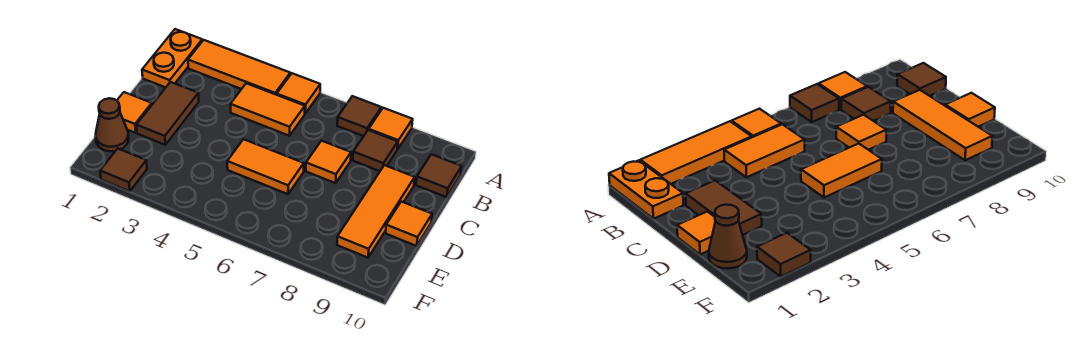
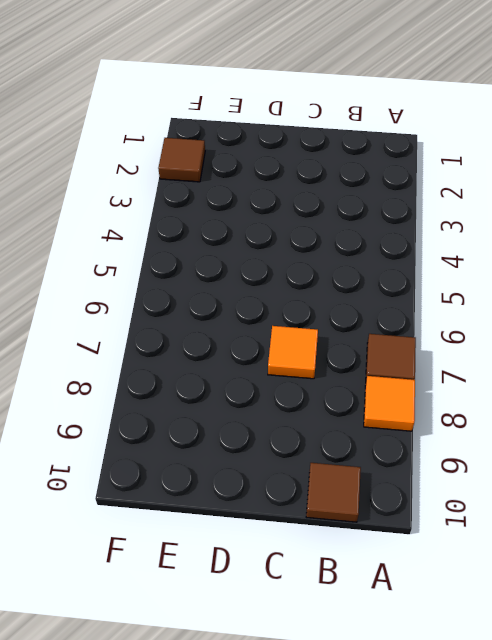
none -> orange 1x2 plate [142,29,202,87]
none -> orange 1x3 tile [188,40,290,95]
none -> orange 1x1 tile [277,73,320,113]

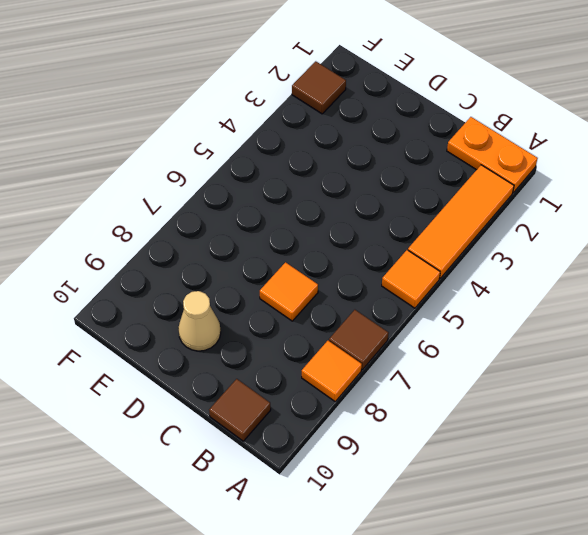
tan 1x1 cone [178,291,221,351] -> orange 1x3 tile [337,165,415,258]
none -> orange 1x2 tile [230,83,305,136]
none -> brown 1x1 tile [353,130,398,171]
none -> brown 1x2 tile [137,82,199,145]

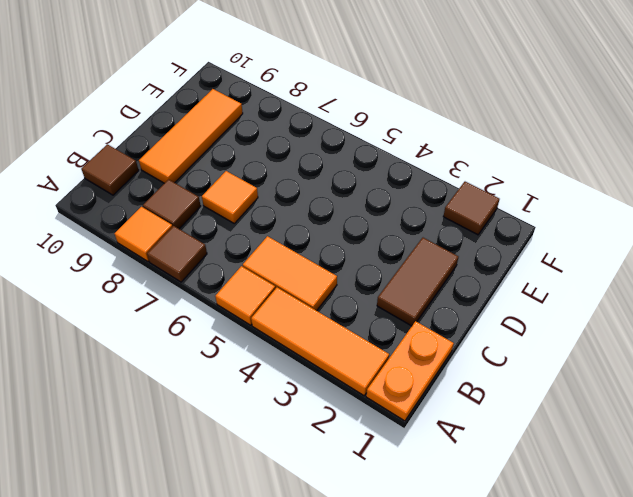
none -> orange 1x1 tile [117,92,152,133]
none -> orange 1x2 tile [227,139,304,194]
none -> orange 1x1 tile [386,202,432,246]

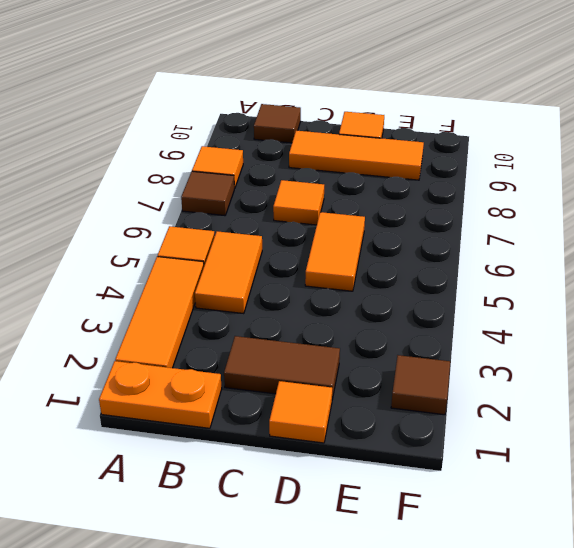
none -> brown 1x1 tile [353,130,398,171]
none -> brown 1x1 cone [95,98,129,151]

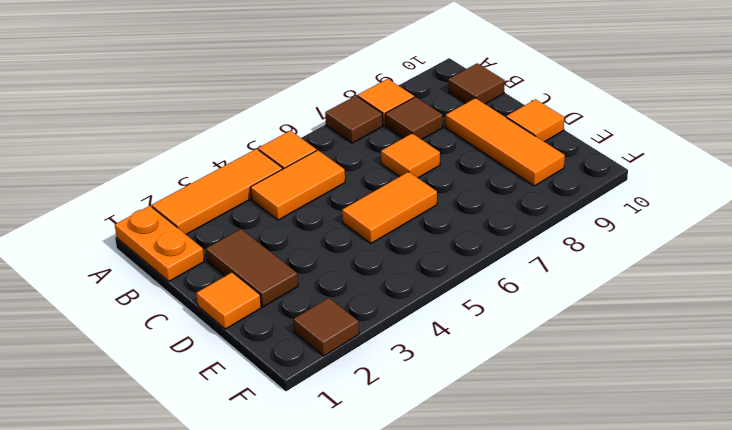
none -> brown 1x1 cone [95,98,129,151]

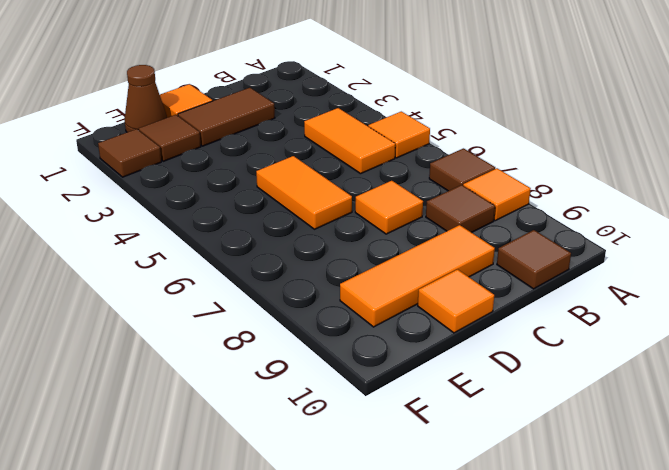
brown 1x1 tile [139,115,201,161] -> none
none -> orange 1x2 plate [142,29,202,87]
none -> orange 1x3 tile [188,40,290,95]

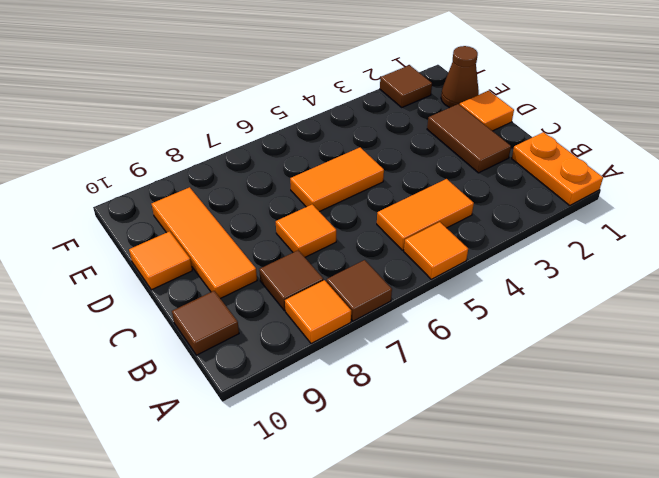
none -> orange 1x3 tile [188,40,290,95]

